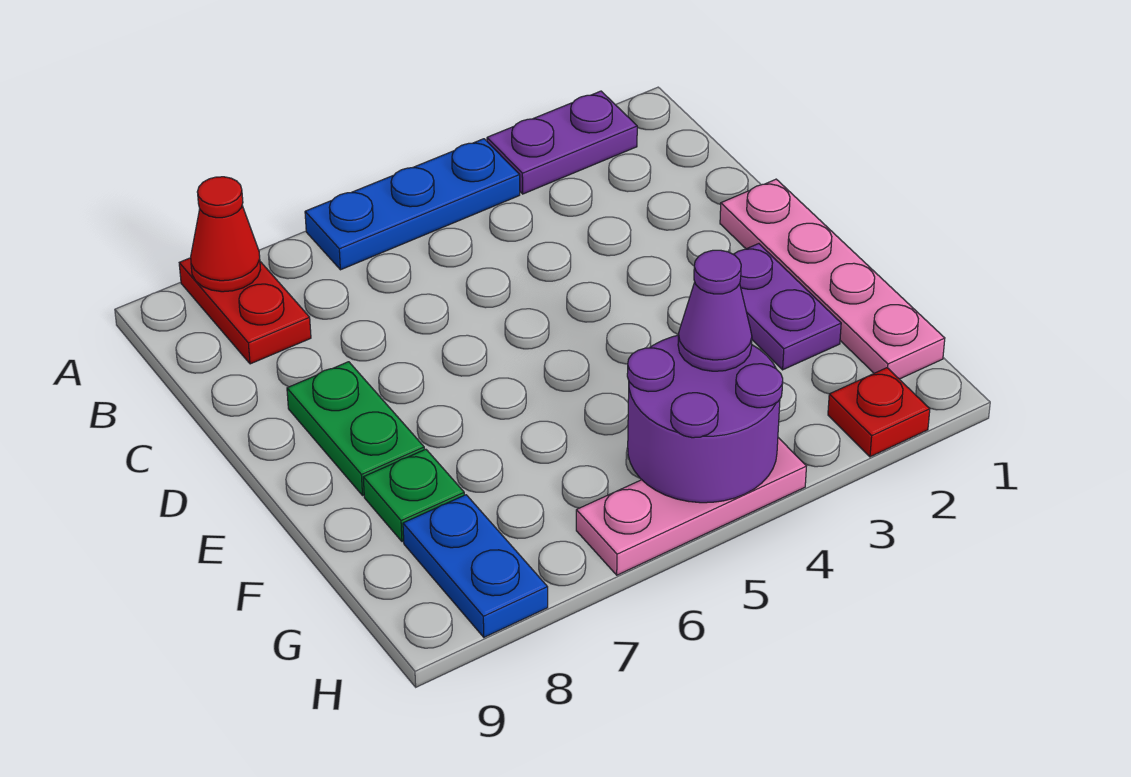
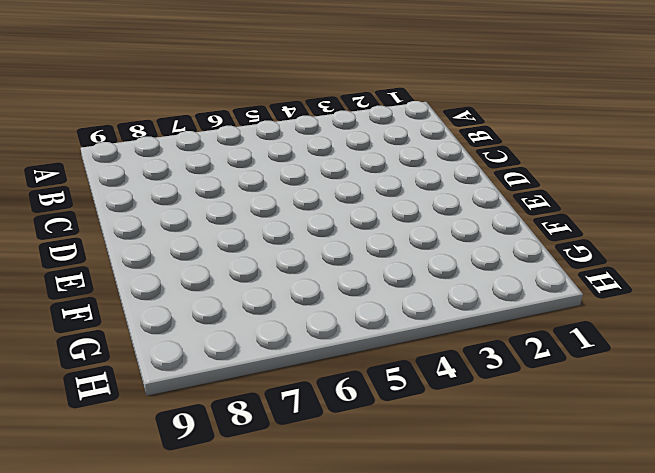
none -> purple 1x2 plate [487,91,637,194]
none -> blue 1x3 plate [305,139,520,270]
none -> red 1x2 plate [179,258,311,364]

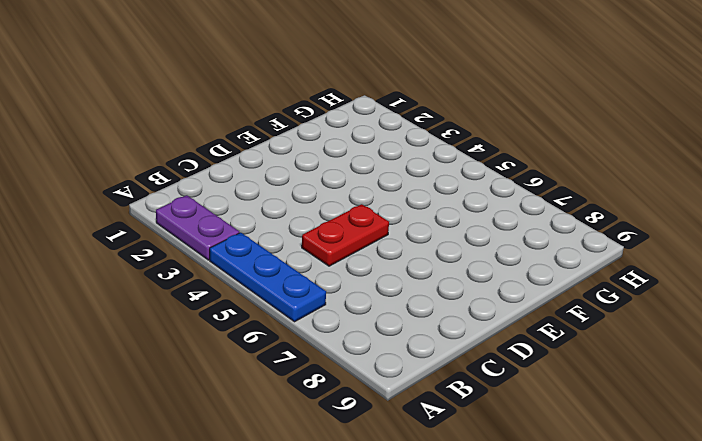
red 1x2 plate [302,204,389,266] -> red 1x2 plate moved to [179,258,311,364]
none -> pink 1x4 plate [720,179,945,379]
none -> green 1x2 plate [287,362,424,495]
none -> purple 1x2 plate [734,244,841,370]

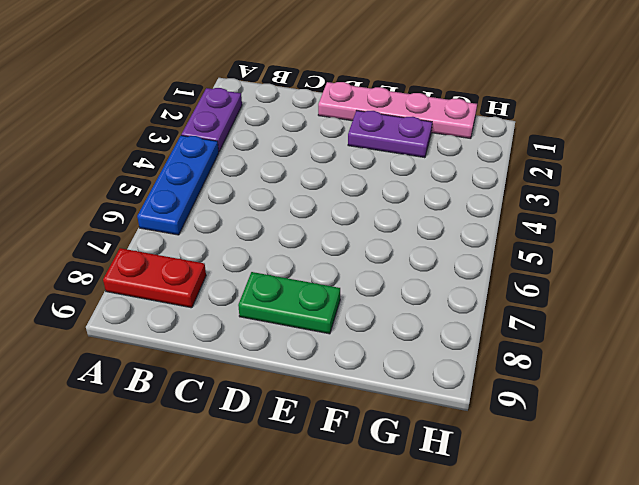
none -> green 1x1 plate [363,449,464,542]
none -> blue 1x2 plate [403,495,548,637]
none -> red 1x1 plate [828,368,930,457]

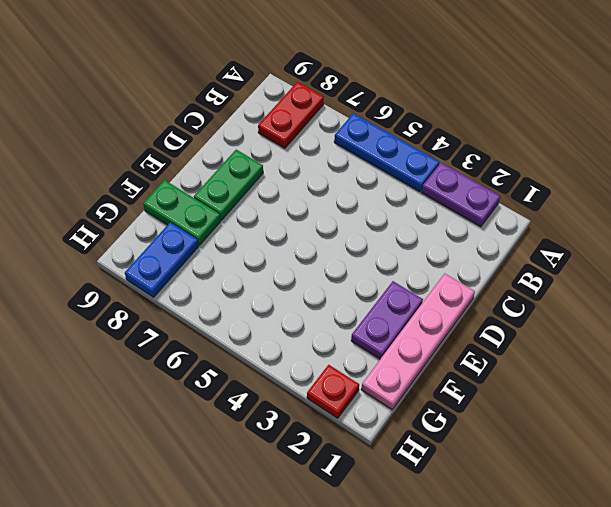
green 1x2 plate [143,180,221,245] -> green 1x1 plate [363,449,464,542]
none -> pink 1x3 plate [576,438,806,575]
none -> red 1x1 cone [191,177,260,292]
none -> purple 2x2 round brick [627,335,783,503]

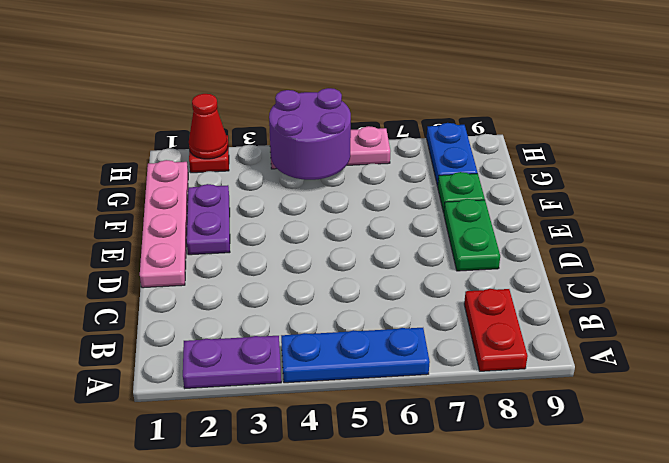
red 1x1 cone [189,94,228,159] -> red 1x1 cone moved to [191,177,260,292]
none -> purple 1x1 cone [678,250,752,371]

